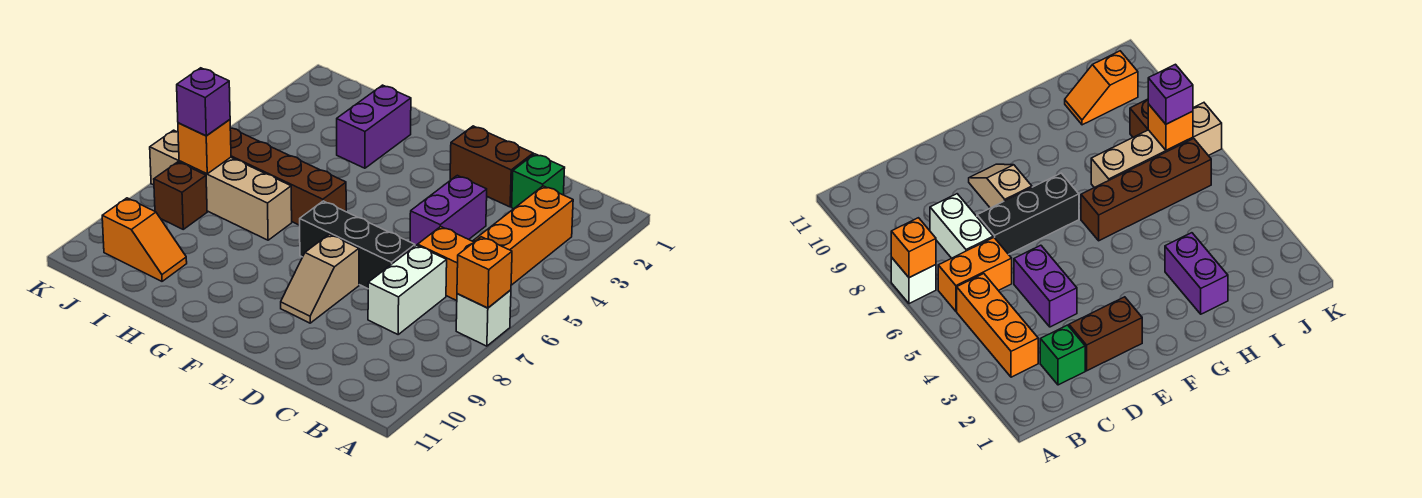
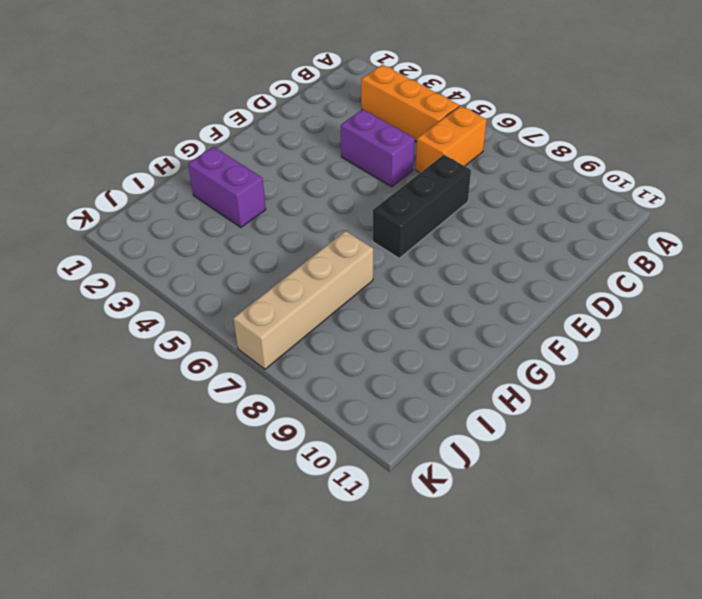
none -> white 1x1 brick [456,290,511,346]
none -> green 1x1 brick [512,154,565,209]
none -> white 1x2 brick [368,245,447,334]

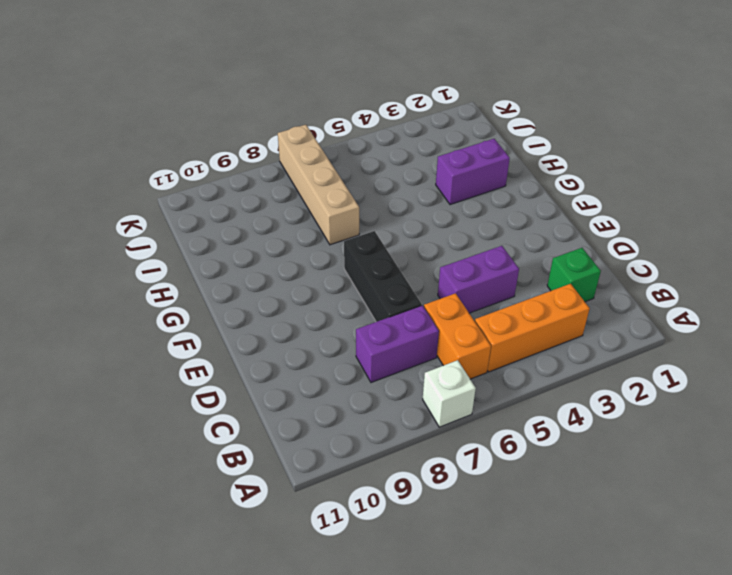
purple 1x2 brick [356,305,439,382] -> white 1x2 brick [368,245,447,334]
none -> brown 1x2 brick [450,126,533,207]
none -> tan 1x2 slope [281,234,359,323]
none -> brown 1x4 brick [230,128,346,225]

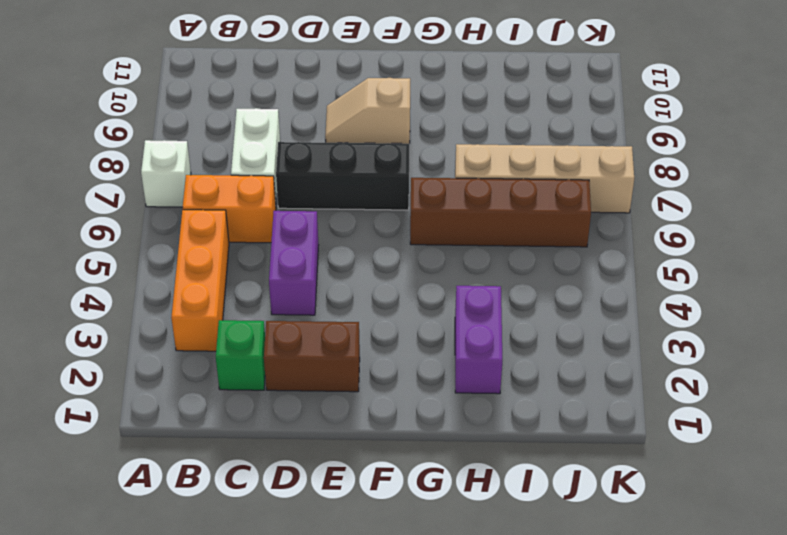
tan 1x2 slope [325,78,410,144] -> tan 1x2 slope turned to [281,234,359,323]
none -> orange 1x2 slope [102,198,187,281]
none -> brown 1x1 brick [154,162,207,229]
none -> orange 1x1 brick [457,237,512,308]

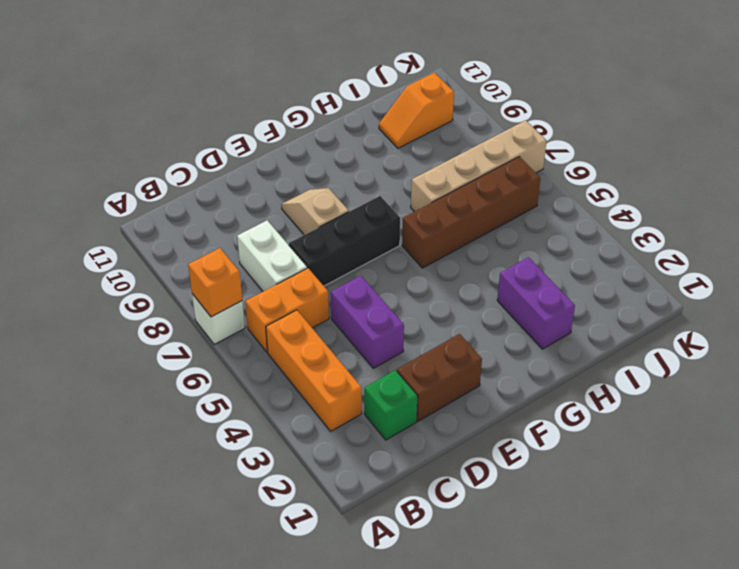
none -> brown 1x1 brick [154,162,207,229]
none -> orange 1x1 brick [178,120,231,174]
none -> purple 1x1 brick [177,68,230,136]

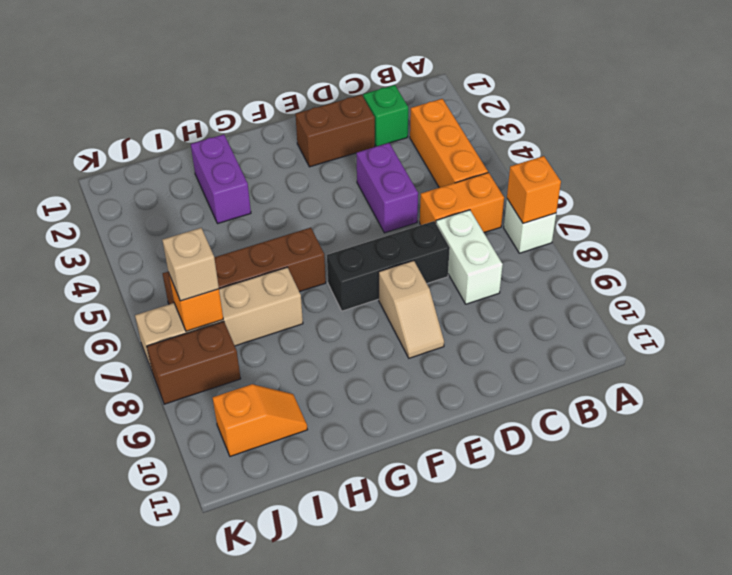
tan 1x1 brick [162,228,219,301] -> purple 1x1 brick [177,68,230,136]
brown 1x2 brick [147,321,241,404] -> brown 1x1 brick [154,162,207,229]

